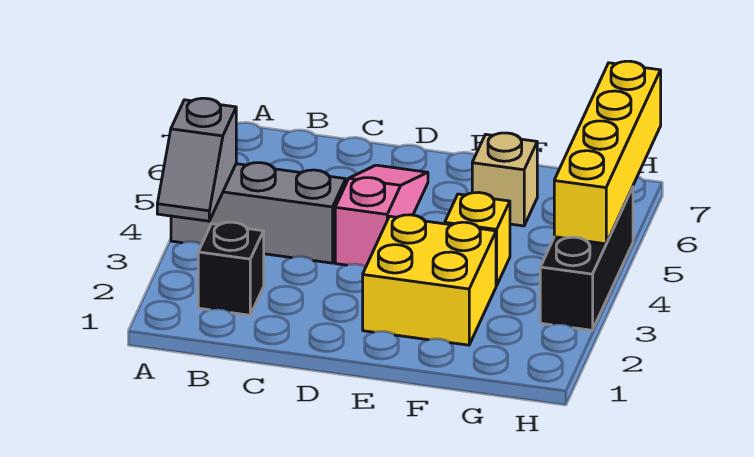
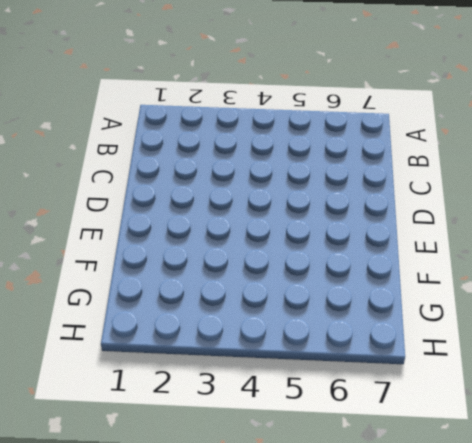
none -> grey 1x3 brick [171,163,346,263]
none -> black 1x1 brick [198,222,264,315]

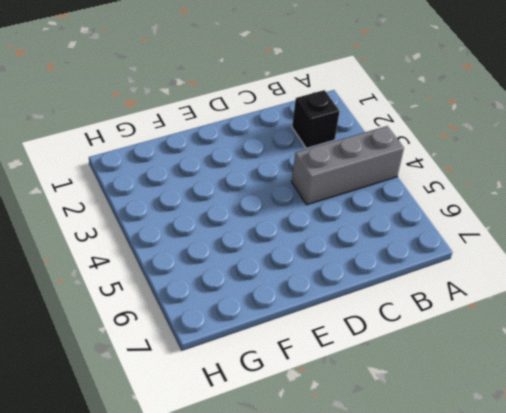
none -> pink 1x3 slope [335,165,428,267]
none -> yellow 2x2 brick [363,215,496,345]

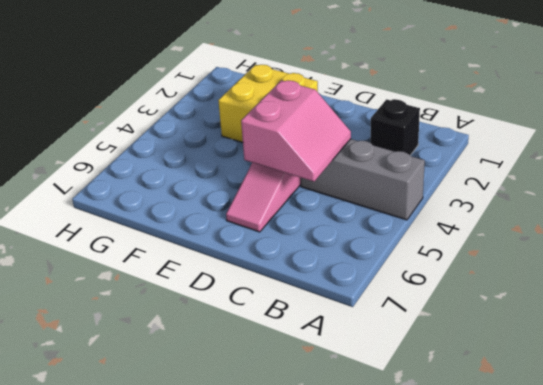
pink 2x2 slope [241,80,351,181] -> none
none -> yellow 1x1 brick [445,193,510,286]
none -> tan 1x1 brick [472,133,537,226]

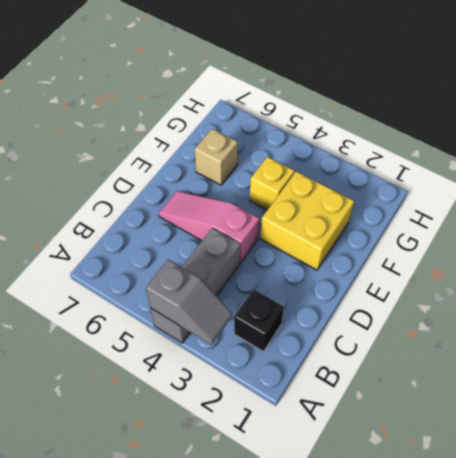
none -> black 1x3 brick [540,187,633,330]
none -> yellow 1x4 brick [554,61,661,244]

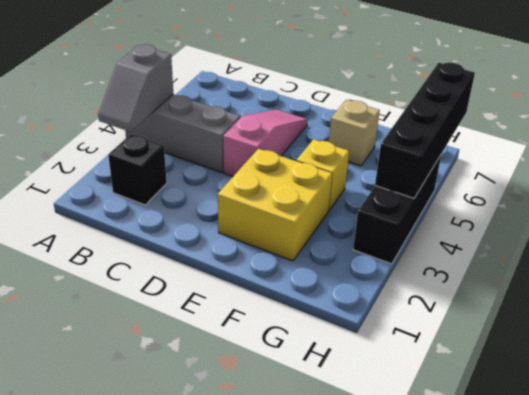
black 1x4 brick [375,62,475,198] -> yellow 1x4 brick [554,61,661,244]

